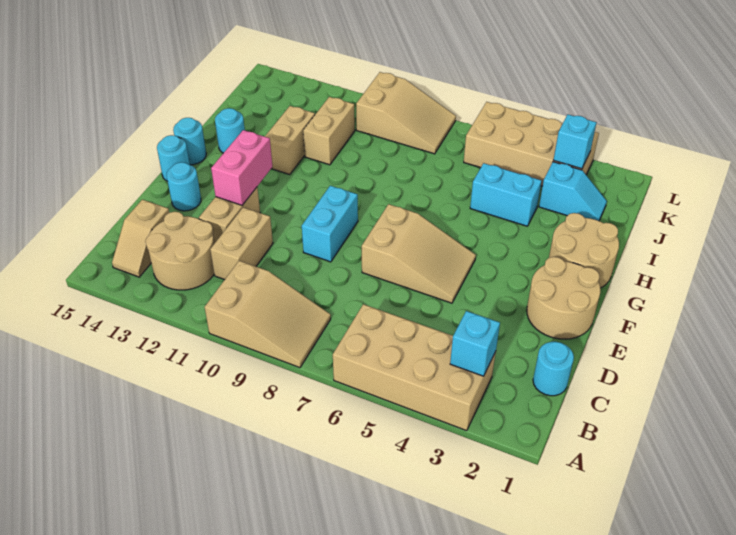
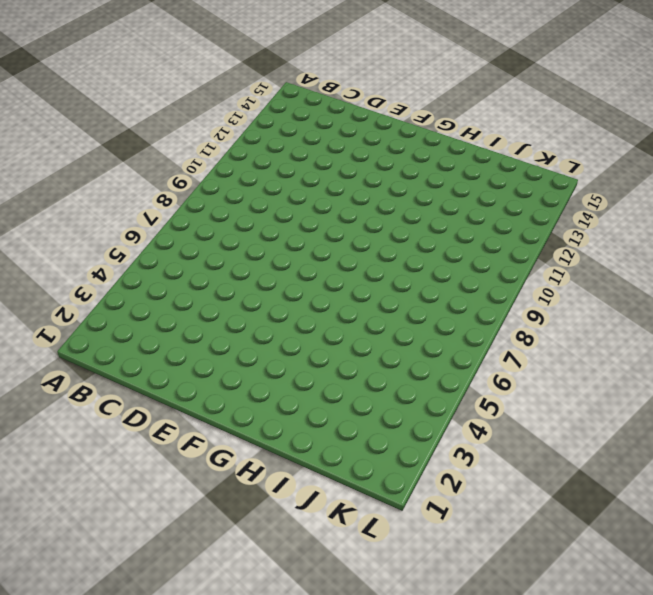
none -> tan 2x4 brick [333,304,496,431]
none -> tan 2x3 slope [205,261,331,368]
none -> tan 2x2 round brick [145,212,214,290]

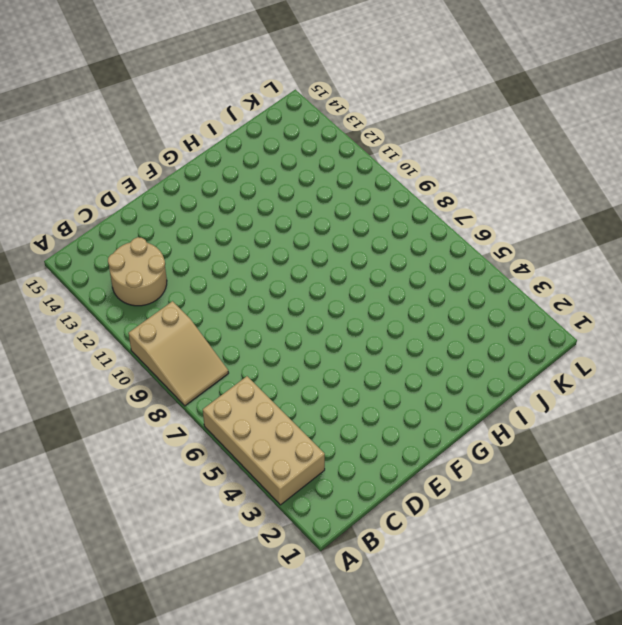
none -> tan 1x2 slope [112,200,169,277]
none -> cyan 1x1 round brick [533,342,574,396]
none -> tan 1x2 brick [210,207,273,280]

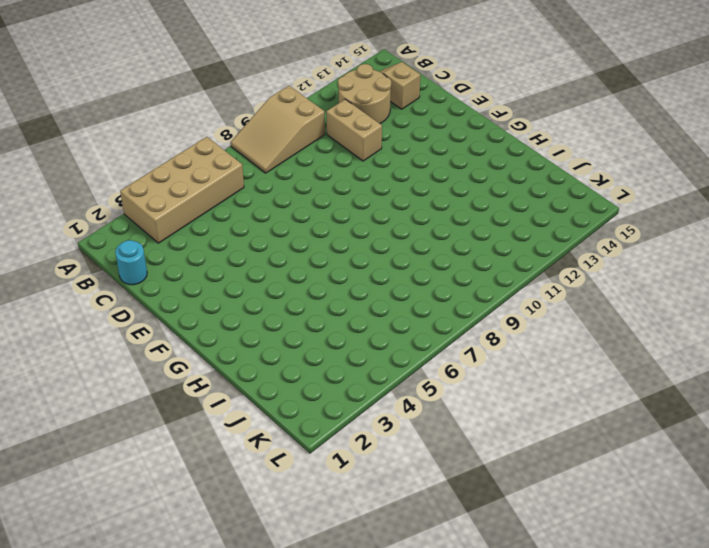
none -> tan 1x2 brick [199,187,260,244]
none -> tan 2x2 round brick [527,257,600,339]
none -> tan 2x3 slope [362,204,476,303]

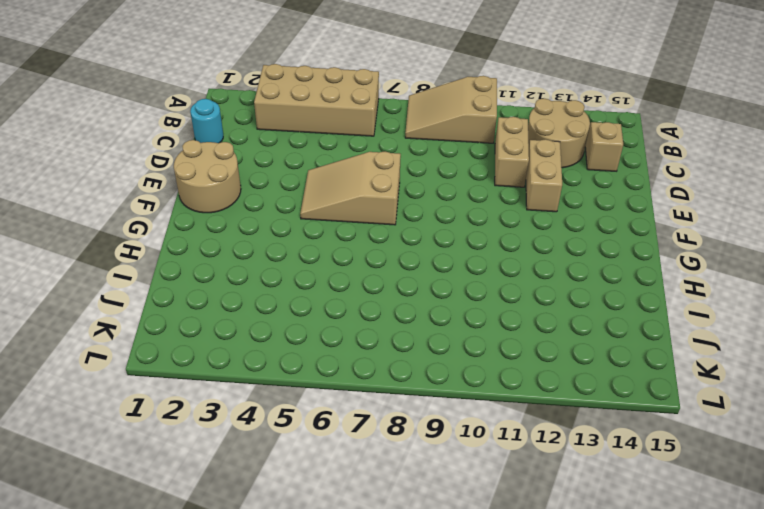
none -> cyan 1x2 brick [302,186,358,262]
none -> cyan 1x1 round brick [167,162,201,211]
none -> cyan 1x1 round brick [157,135,190,181]

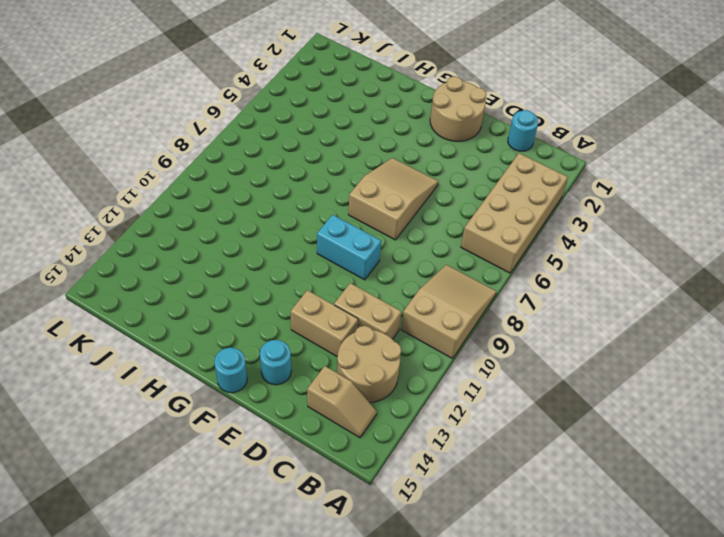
none -> tan 2x2 round brick [549,213,619,288]
none -> cyan 1x1 round brick [173,118,206,165]
none -> tan 1x2 brick [265,106,315,175]

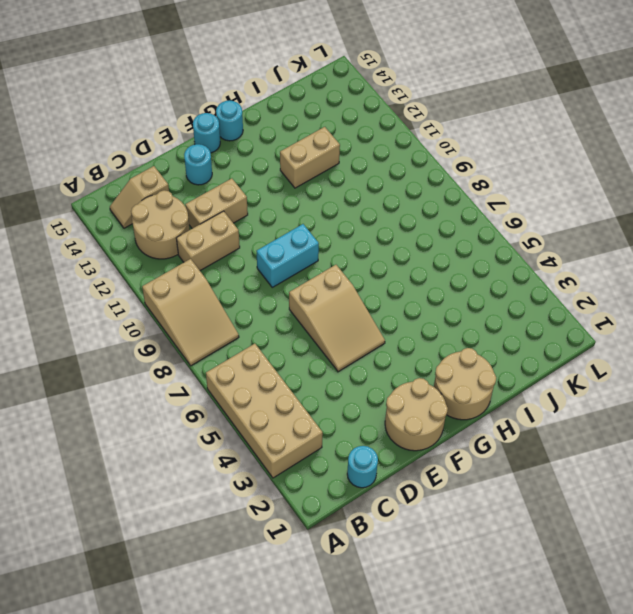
none -> cyan 1x1 round brick [215,108,245,153]
none -> cyan 1x2 brick [470,163,542,226]
none -> tan 1x2 brick [303,97,355,165]

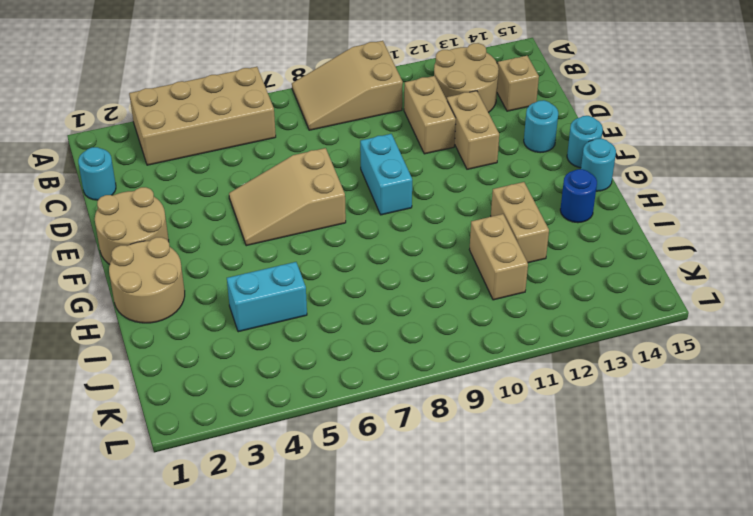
blue 1x1 round brick [560,169,597,223] -> cyan 1x1 round brick [215,108,245,153]
none -> cyan 1x2 slope [539,162,607,221]
none -> tan 2x4 brick [464,102,599,186]
none -> tan 2x3 slope [356,72,456,154]

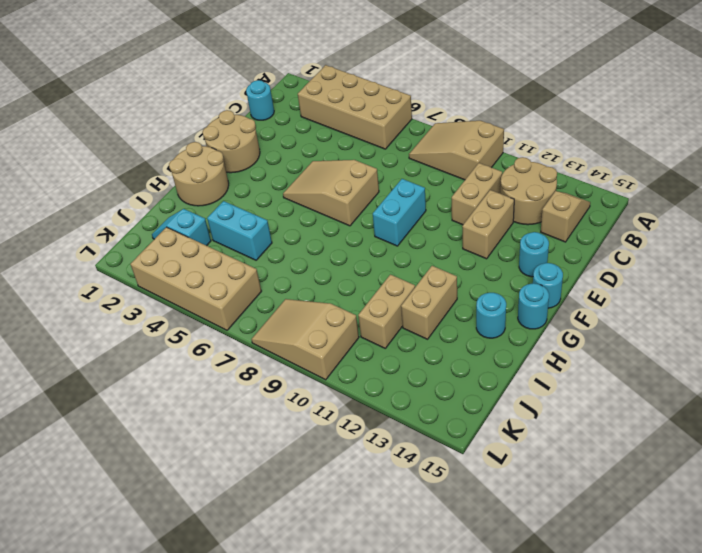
none -> cyan 1x1 brick [450,311,500,376]
none -> pink 1x2 brick [211,130,272,205]
none -> cyan 1x1 brick [554,114,597,169]

